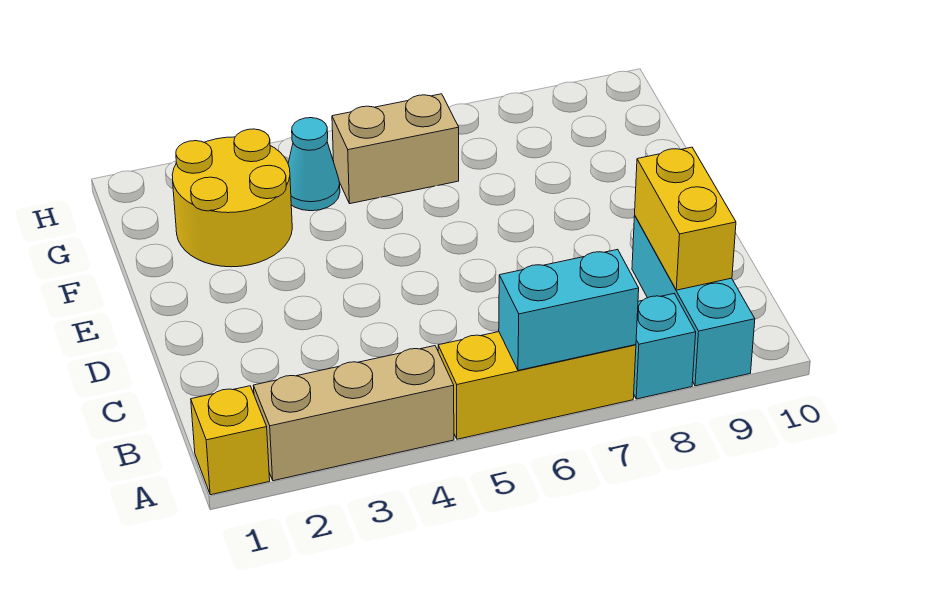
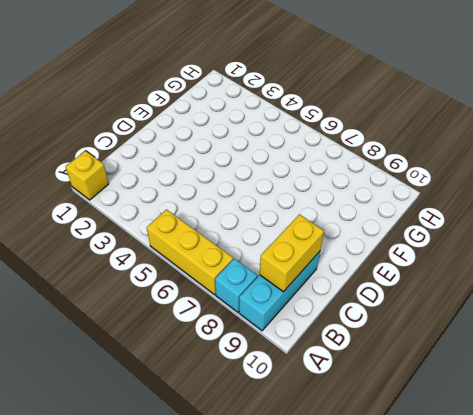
none -> tan 1x3 brick [253,346,454,481]
none -> yellow 2x2 round brick [172,129,292,267]

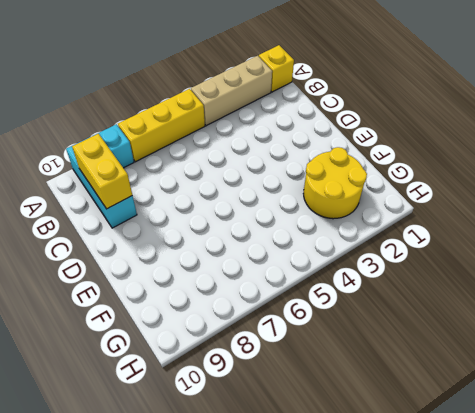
none -> cyan 1x1 cone [288,118,340,211]
none -> tan 1x2 brick [332,94,459,204]

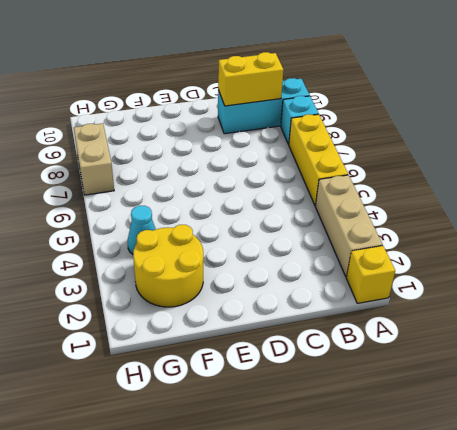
tan 1x2 brick [74,123,114,195] -> tan 1x2 brick moved to [332,94,459,204]
none -> cyan 1x2 brick [499,249,639,370]

